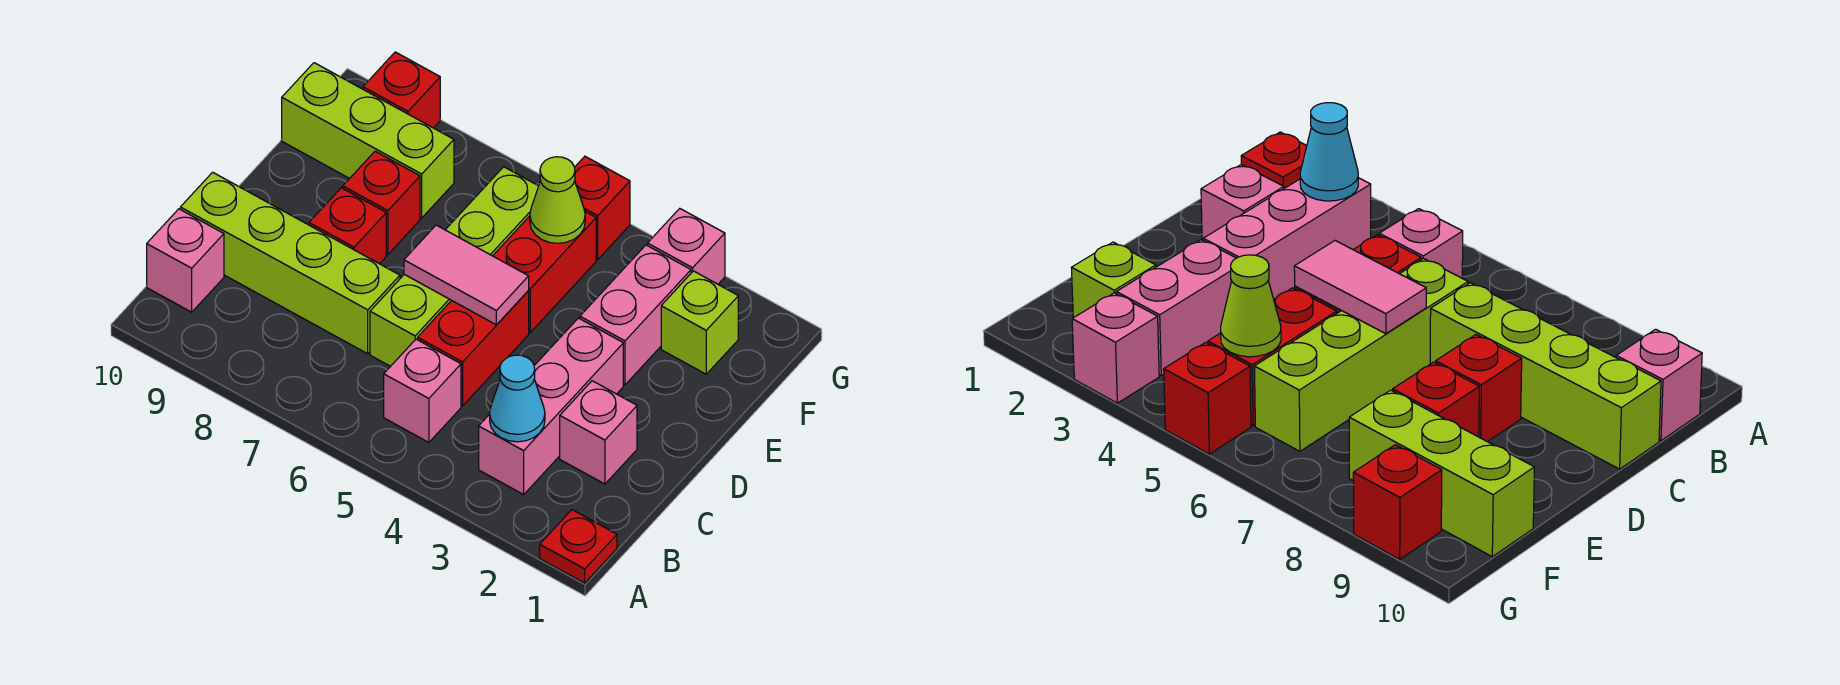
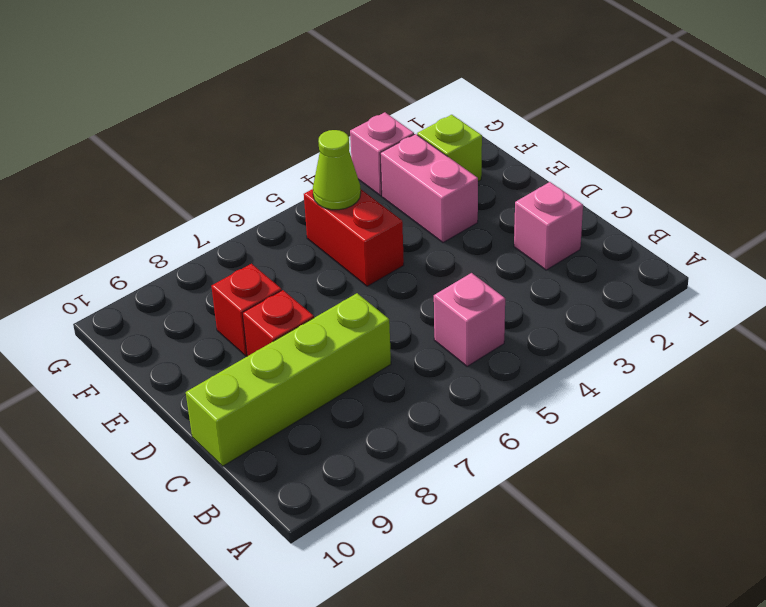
none -> red 1x1 plate [540,510,617,583]
none -> pink 1x3 brick [479,318,623,494]
none -> pink 1x1 brick [147,209,224,312]

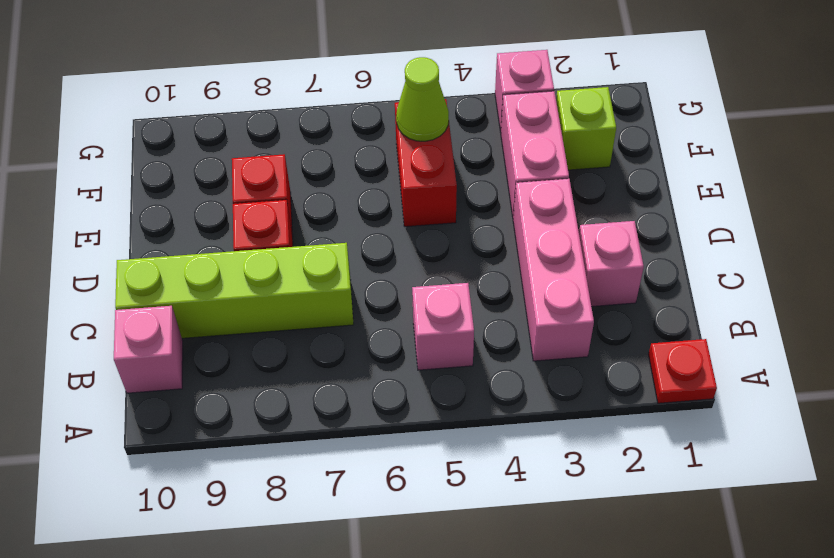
none -> red 1x2 brick [418,291,529,406]
none -> lime 1x4 brick [370,167,538,366]
none -> lime 1x3 brick [282,63,454,218]

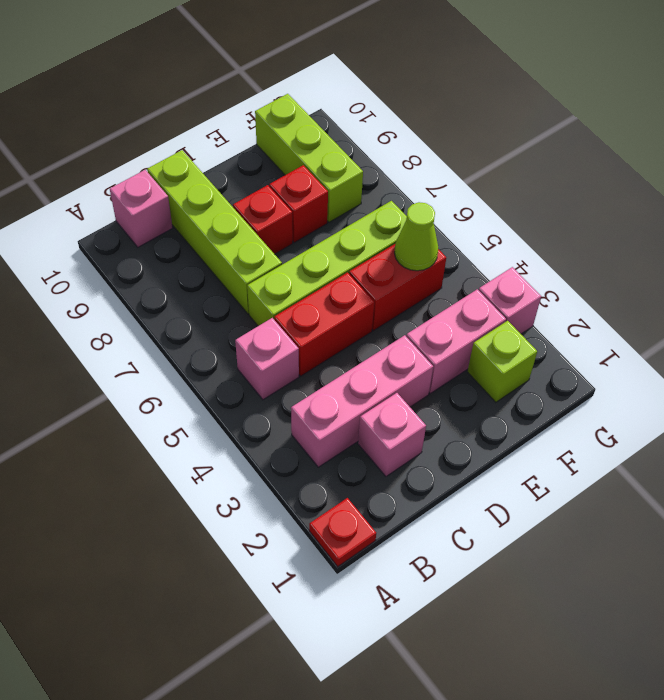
none -> red 1x1 brick [575,157,630,259]
none -> red 1x1 brick [363,52,440,128]
none -> cyan 1x1 cone [490,355,545,442]

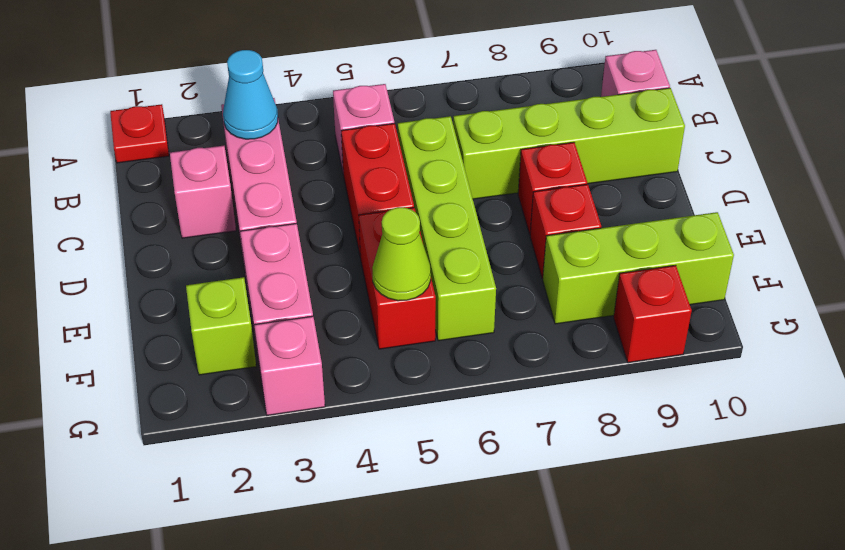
none -> red 1x1 brick [575,157,630,259]
none -> pink 1x2 tile [404,225,529,325]

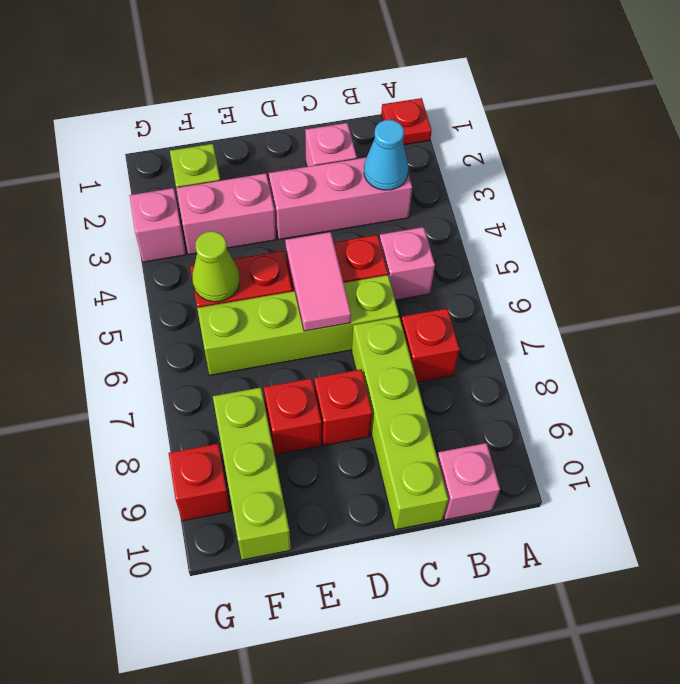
red 1x1 brick [401,308,460,382] -> red 1x1 brick moved to [575,157,630,259]

